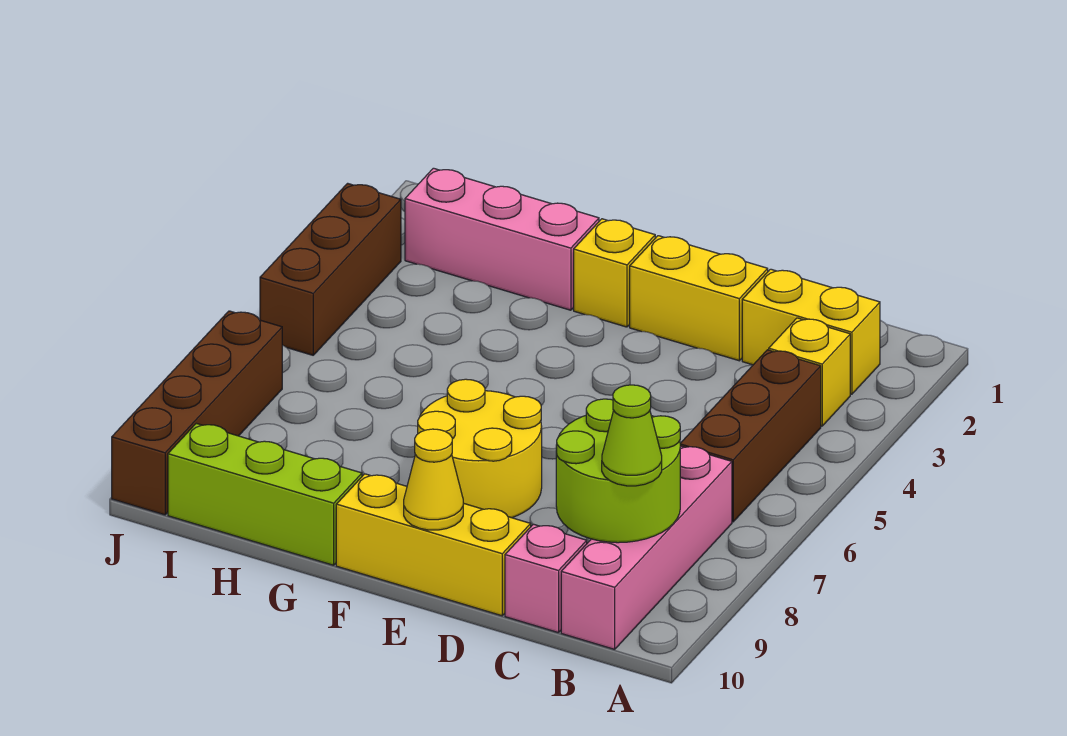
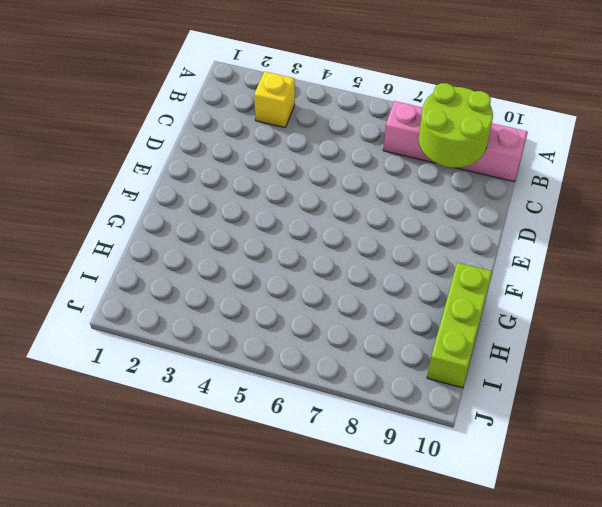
none -> yellow 1x2 brick [742,269,880,394]
none -> brown 1x3 brick [680,350,821,522]
none -> pink 1x1 brick [505,524,587,633]

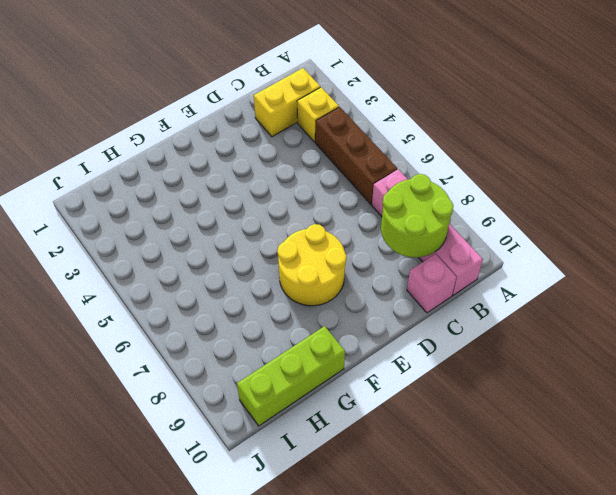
none -> yellow 1x2 brick [630,236,768,361]
none -> yellow 1x3 brick [336,474,531,616]
none -> yellow 1x1 brick [574,219,655,327]

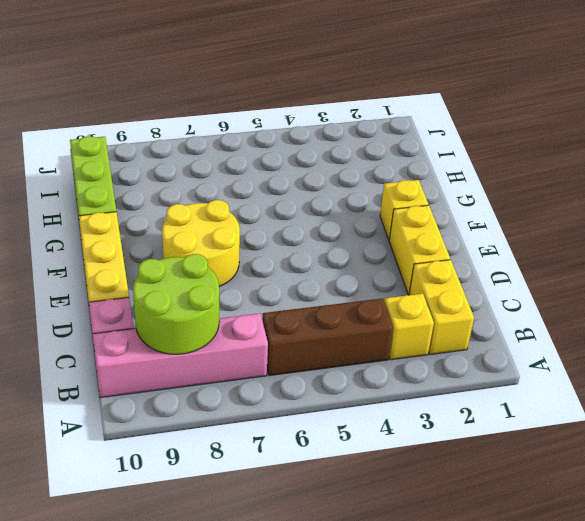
none -> pink 1x3 brick [405,168,599,310]
none -> brown 1x3 brick [260,183,401,355]
none -> brown 1x4 brick [112,311,282,515]

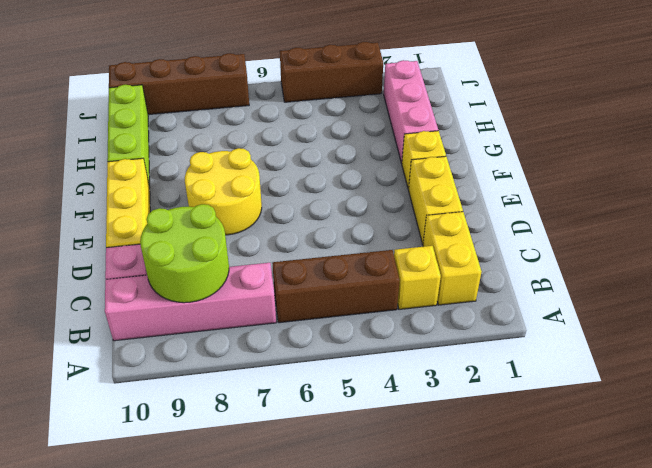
none -> yellow 1x1 cone [404,429,463,530]
none -> lime 1x1 cone [602,385,662,486]

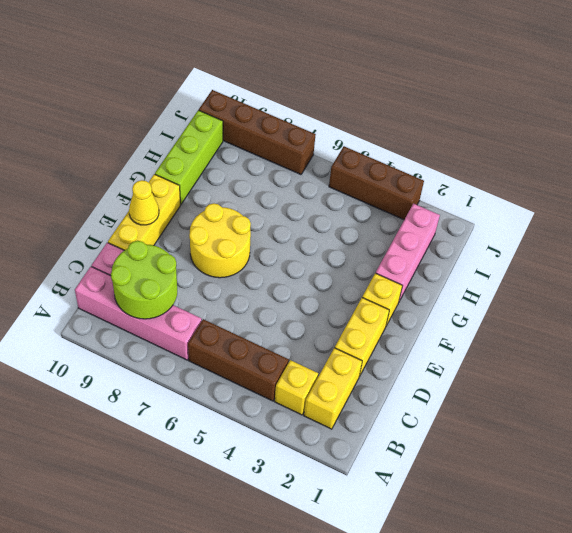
none -> lime 1x1 cone [602,385,662,486]

